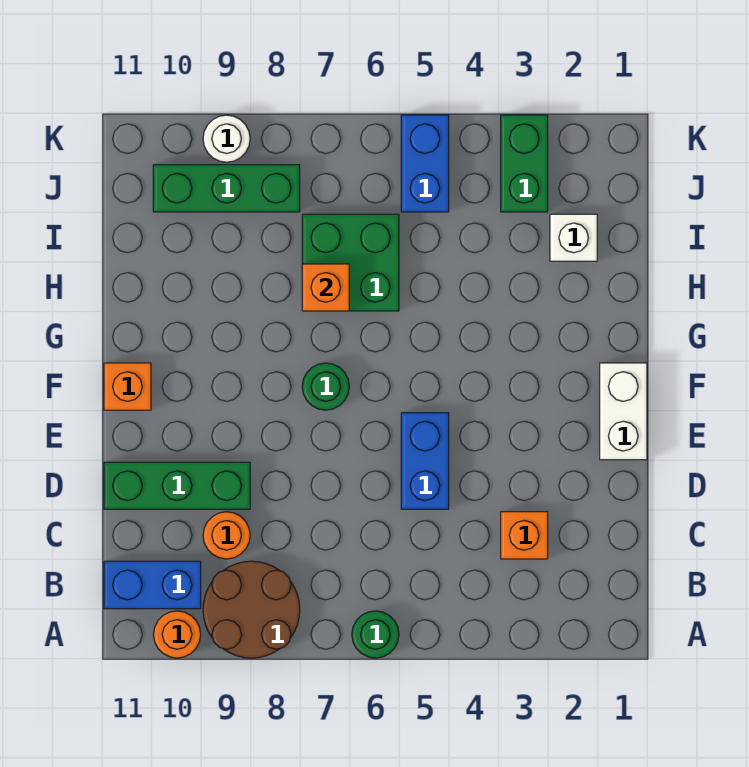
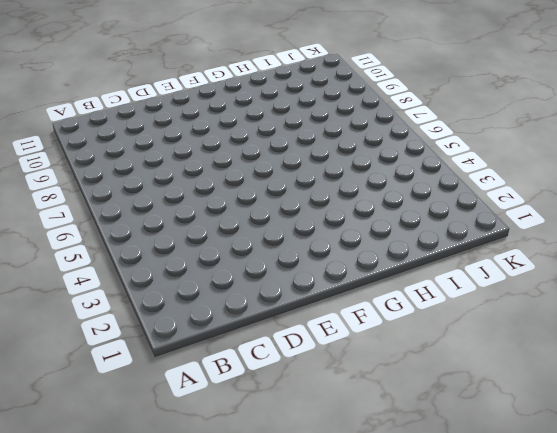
none -> green 1x1 round brick [352,611,399,658]
none -> brown 2x2 round brick [203,561,300,658]
none -> orange 1x1 round brick [154,611,201,658]

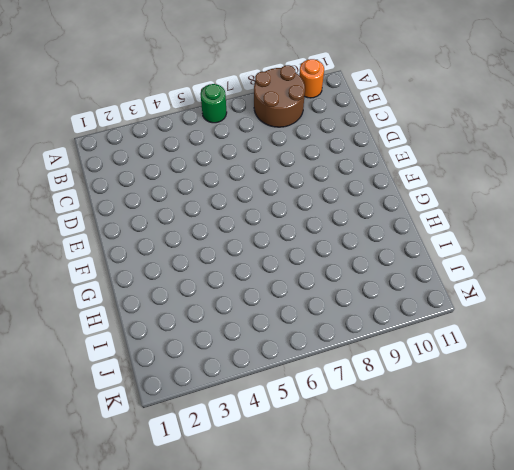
none -> blue 1x2 brick [104,561,201,609]
none -> orange 1x1 brick [501,512,548,559]
none -> orange 1x1 round brick [203,512,250,559]

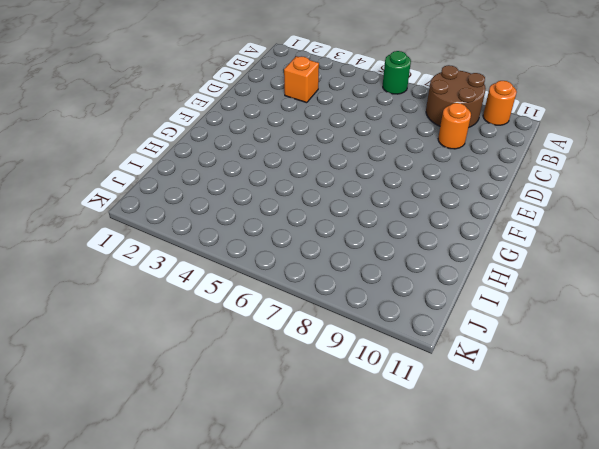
none -> blue 1x2 brick [104,561,201,609]
none -> blue 1x2 brick [401,413,449,509]
none -> green 1x3 brick [104,462,250,509]

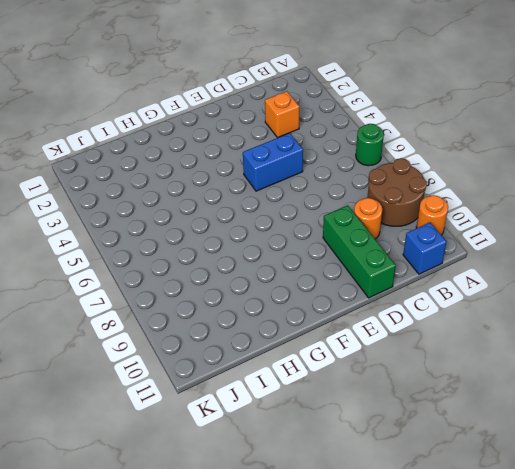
blue 1x1 brick [403,223,447,274] -> blue 1x2 brick [104,561,201,609]
none -> white 1x2 brick [600,363,647,460]
none -> green 1x1 round brick [302,363,349,410]
none -> orange 1x1 brick [104,363,151,410]

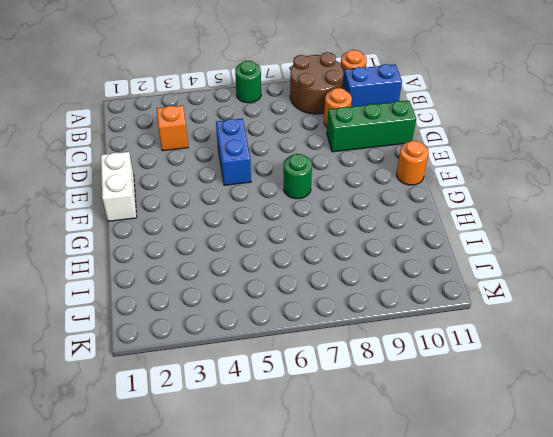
orange 1x1 round brick [396,141,429,185] -> orange 1x1 brick [104,363,151,410]
none -> green 2x2 brick [302,214,399,311]
none -> white 1x1 brick [550,214,597,261]
none -> green 1x2 brick [501,115,548,212]

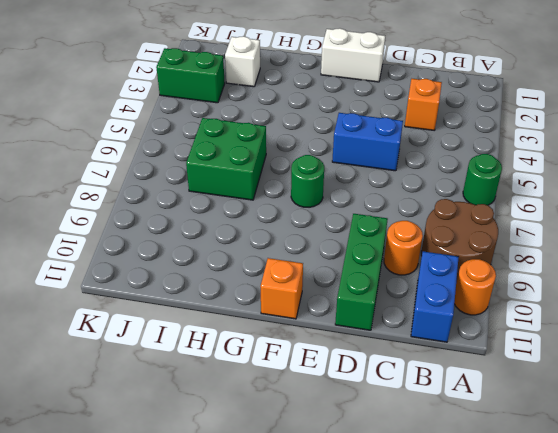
none -> blue 1x2 brick [401,115,449,212]
none -> green 1x3 brick [153,165,300,212]
none -> white 1x1 round brick [203,115,250,162]

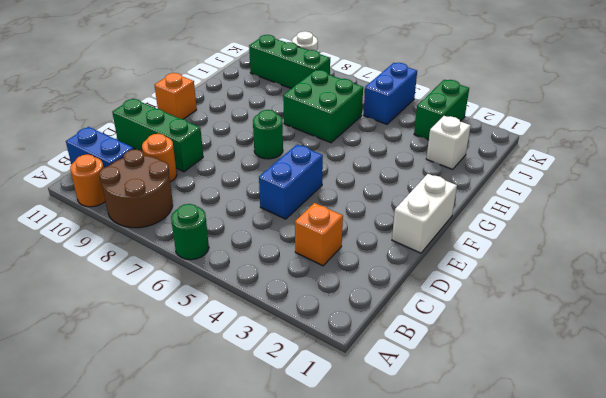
none -> orange 1x1 brick [302,264,349,311]

